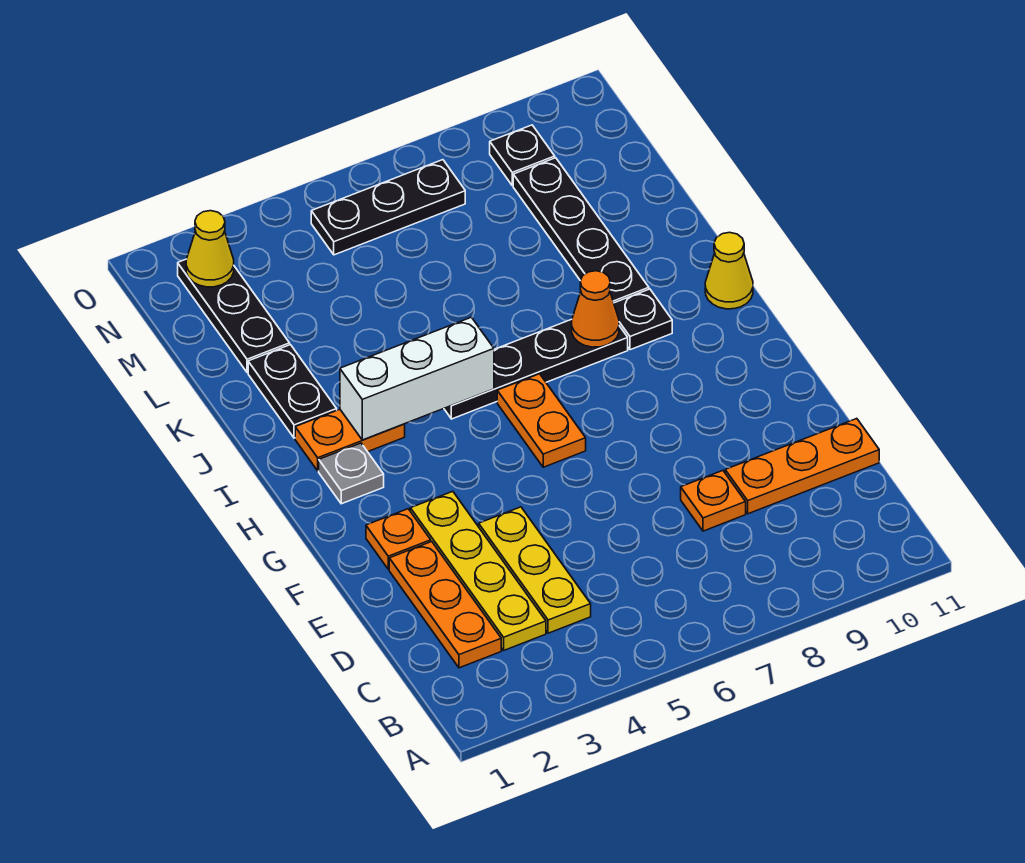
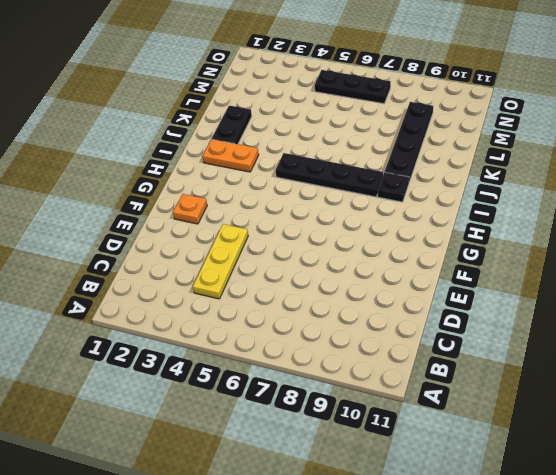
none -> orange 1x3 plate [389,542,501,668]
none -> yellow 1x4 plate [410,491,546,650]
none -> orange 1x1 plate [681,471,746,531]

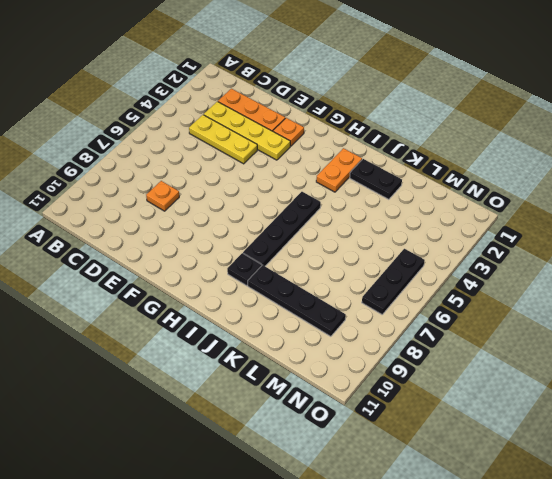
none -> orange 1x3 plate [725,419,879,514]
none -> orange 1x2 plate [497,374,586,467]
none -> grey 1x1 plate [319,443,384,504]

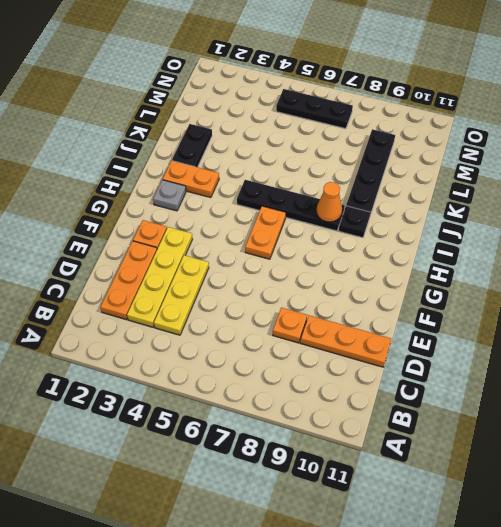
none -> yellow 1x1 cone [705,232,753,309]
none -> black 1x3 plate [178,259,290,372]
none -> black 1x1 plate [490,125,555,186]

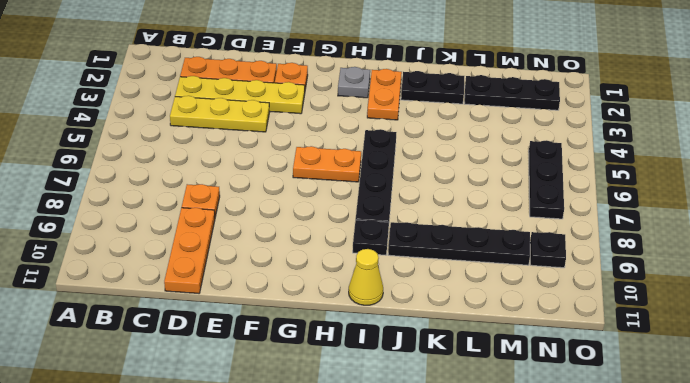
none -> white 1x3 brick [340,317,494,440]
none -> orange 1x1 cone [572,271,619,347]
none -> yellow 1x1 cone [186,211,234,287]

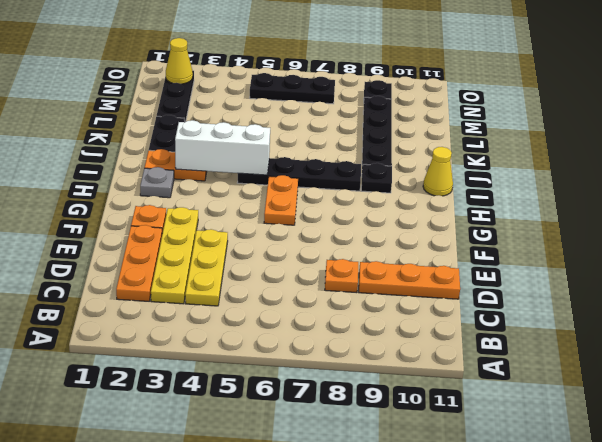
none -> orange 1x1 cone [572,271,619,347]

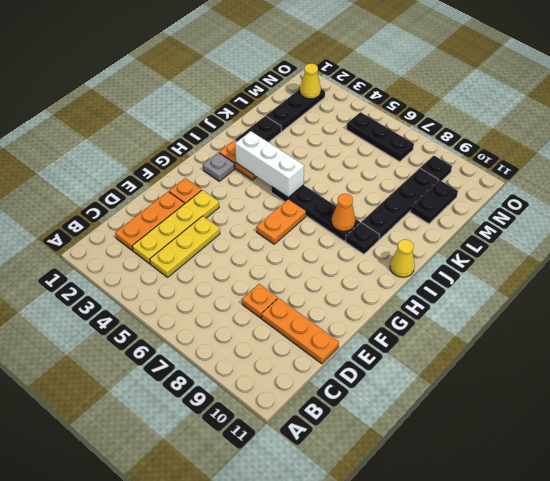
black 1x2 plate [410,180,458,224] -> none

